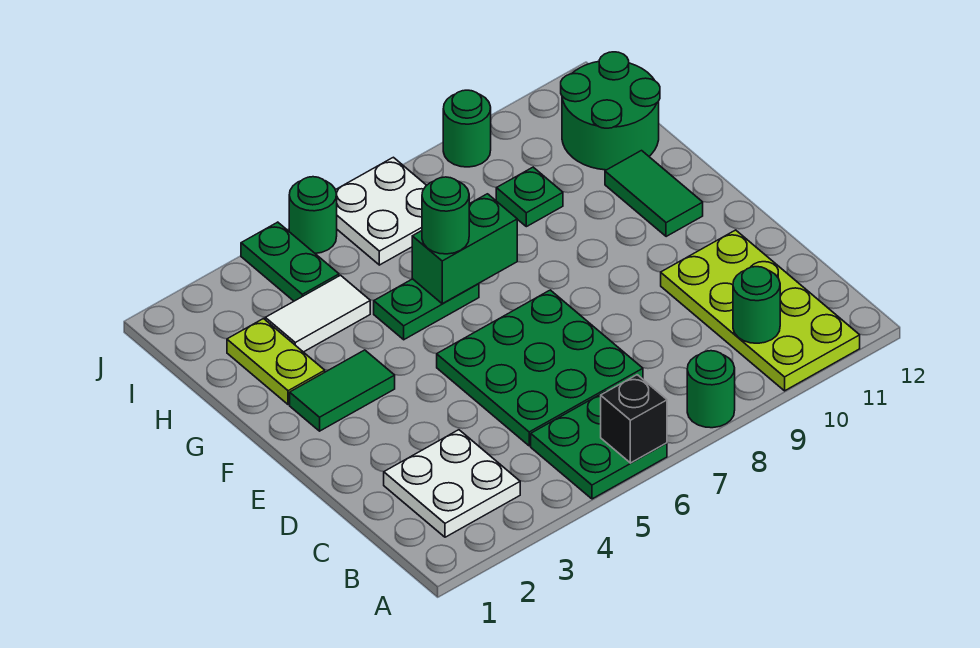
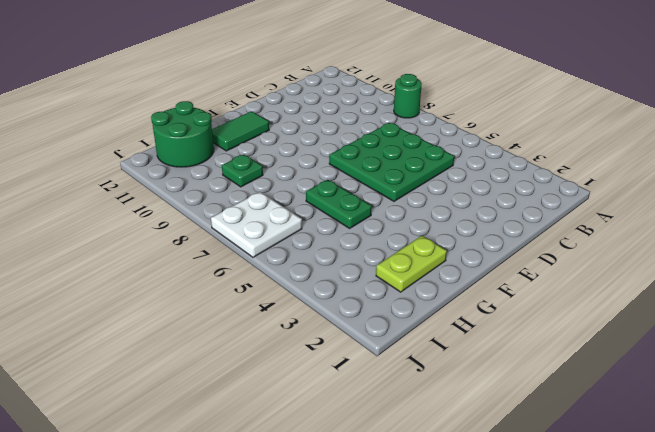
none -> green 2x2 plate [531,391,667,499]
none -> lime 2x4 plate [661,230,860,391]
none -> white 2x2 plate [384,430,520,537]

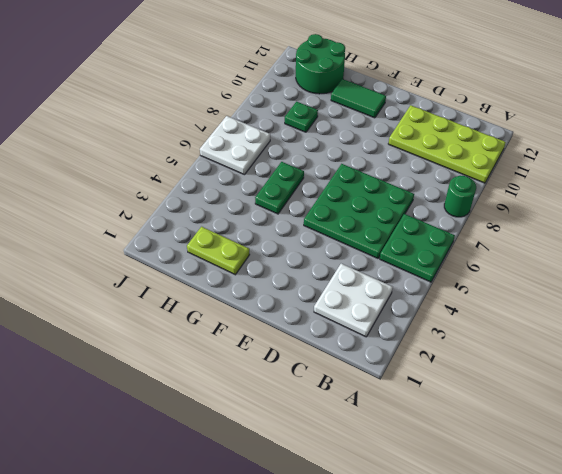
none -> green 1x2 tile [290,350,395,431]
none -> white 1x2 tile [265,275,370,352]
none -> green 1x2 plate [241,222,339,301]

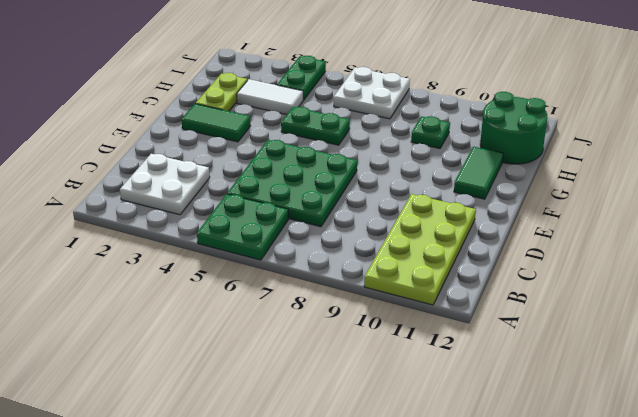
none -> green 1x1 round brick [687,351,735,428]
none -> green 1x1 round brick [289,177,337,253]
none -> green 1x1 round brick [443,90,491,167]

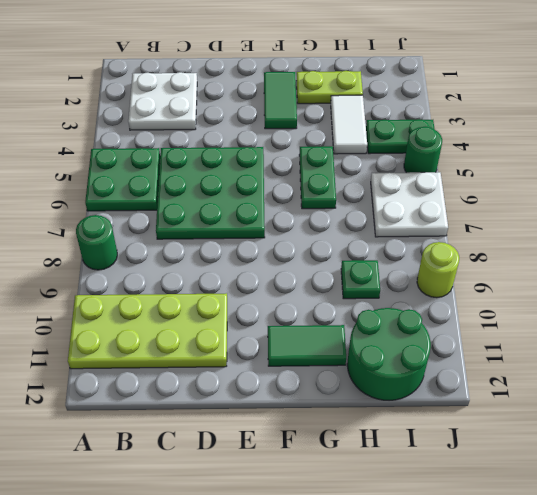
lime 1x1 round brick [417,242,459,298] -> green 1x1 round brick [443,90,491,167]
none -> black 1x1 brick [601,375,667,463]
none -> green 1x1 round brick [733,267,780,343]
none -> green 1x2 brick [412,194,517,304]

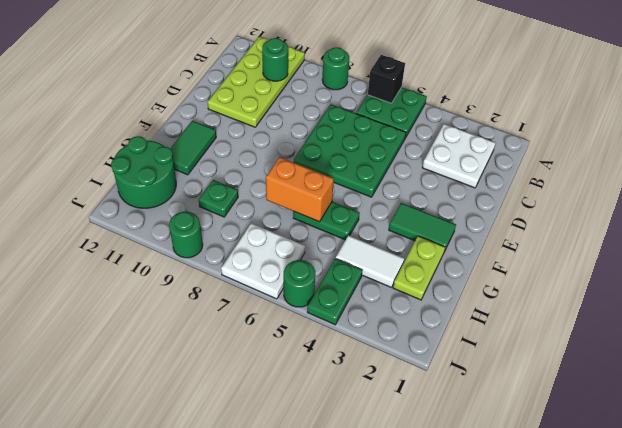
orange 1x2 brick [266,157,334,222] -> green 1x2 brick [412,194,517,304]
none -> green 1x1 round brick [422,177,469,254]

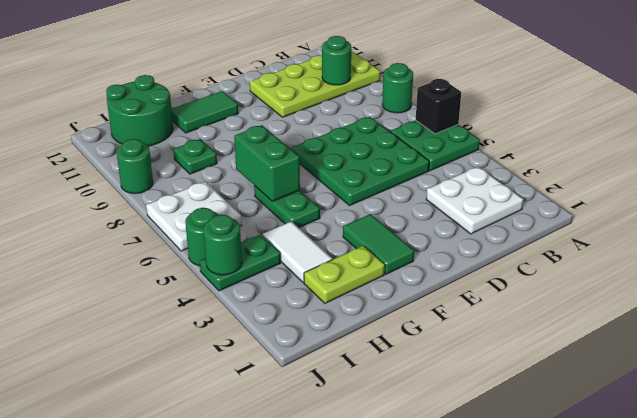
green 1x1 round brick [203,215,242,275] -> green 1x1 round brick moved to [422,177,469,254]

